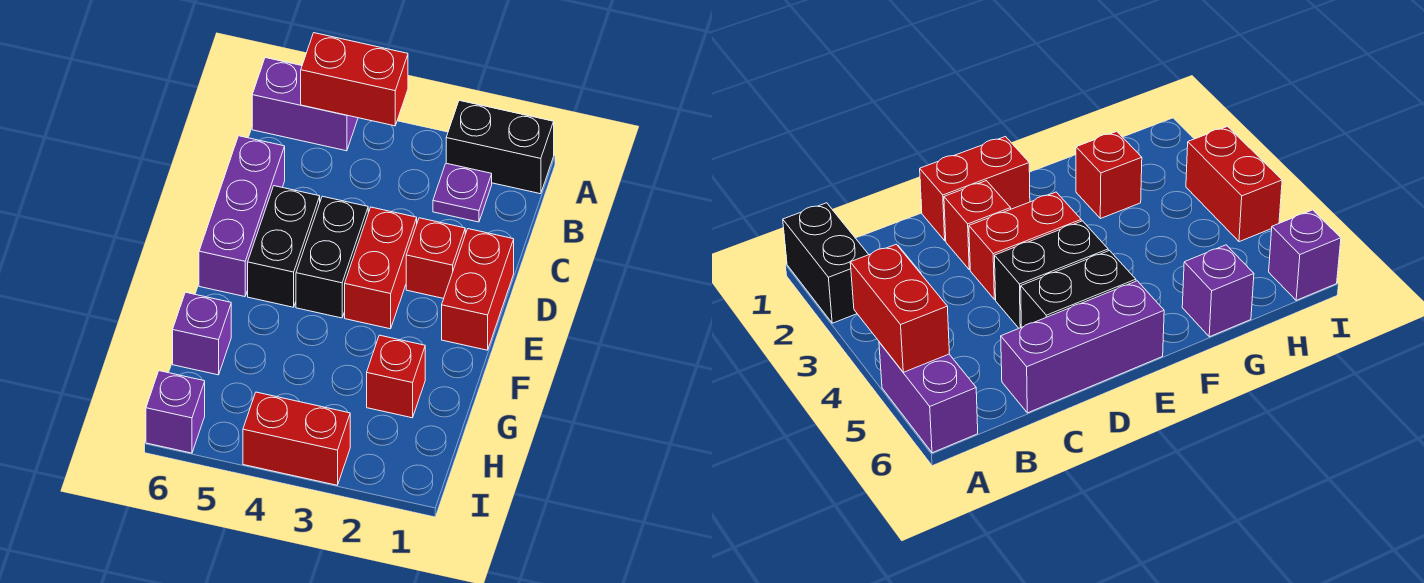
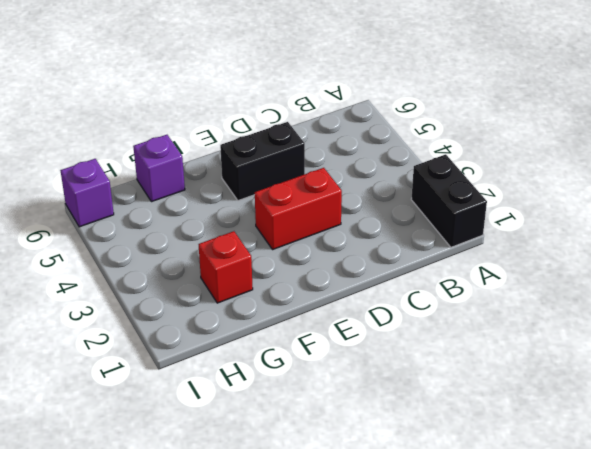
none -> purple 1x2 brick [252,58,358,151]
none -> purple 1x1 plate [433,163,492,222]
none -> purple 1x3 brick [199,136,285,297]

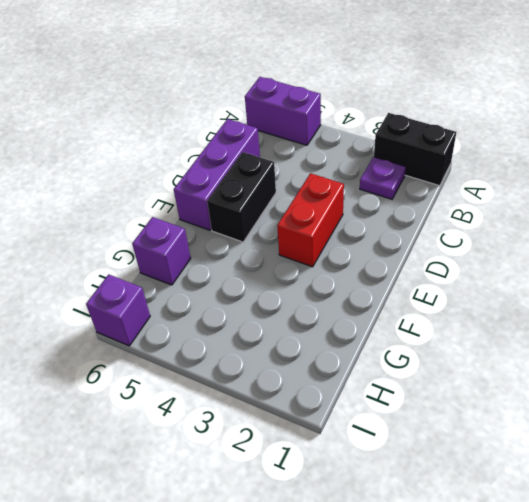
none -> red 1x2 brick [442,229,514,350]
none -> red 1x1 brick [406,218,465,299]
none -> black 1x2 brick [296,196,368,318]

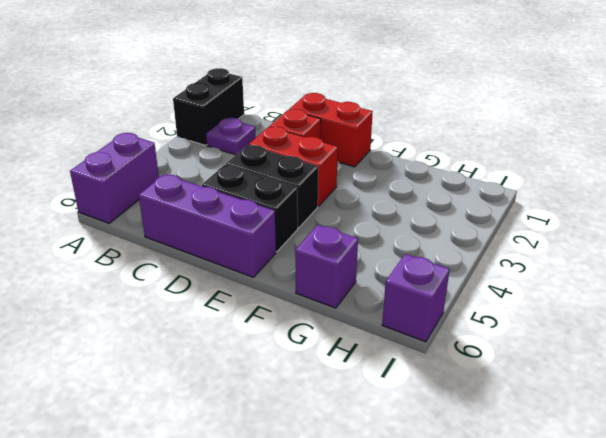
none -> red 1x1 brick [367,335,425,418]
none -> red 1x2 brick [243,392,350,485]
none -> red 1x2 brick [301,33,408,126]

